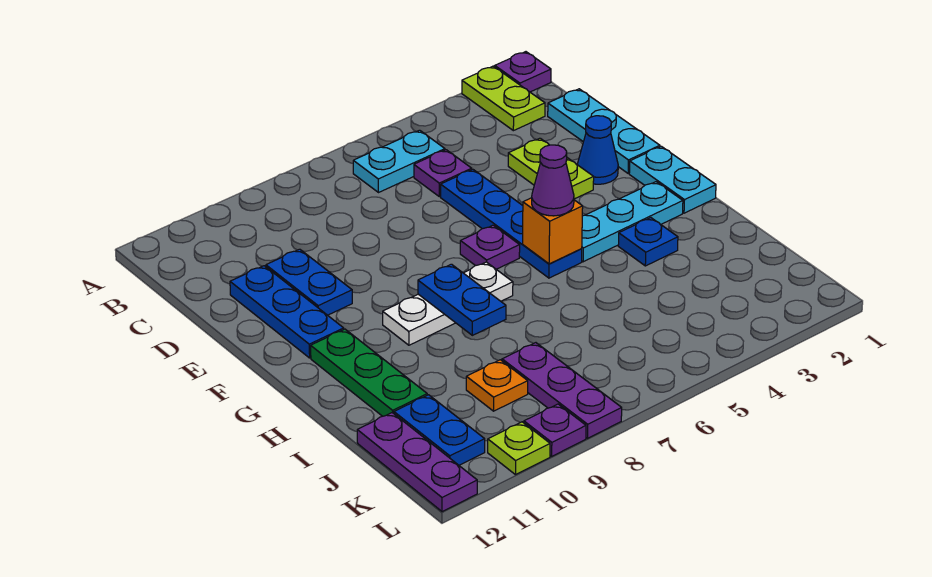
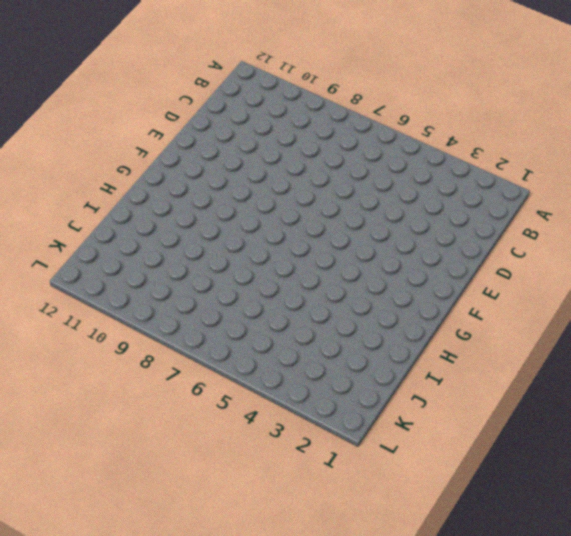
none -> purple 1x1 plate [495,52,551,92]
none -> lime 1x2 plate [462,66,545,131]
none -> cyan 1x2 plate [353,130,445,192]

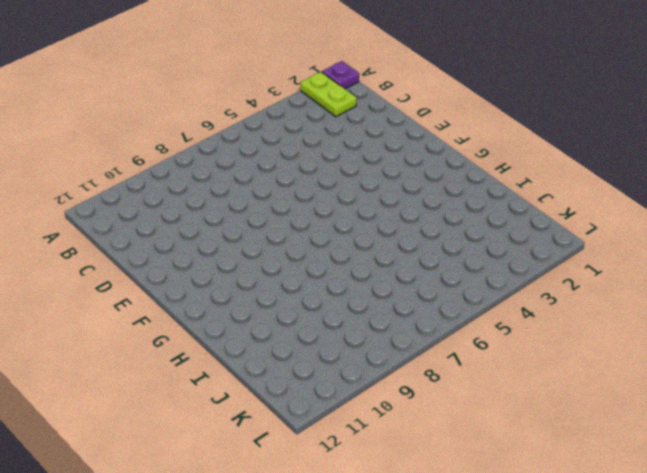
none -> cyan 1x2 plate [353,130,445,192]
none -> cyan 1x3 plate [548,89,660,173]
none -> purple 1x1 plate [414,150,472,197]

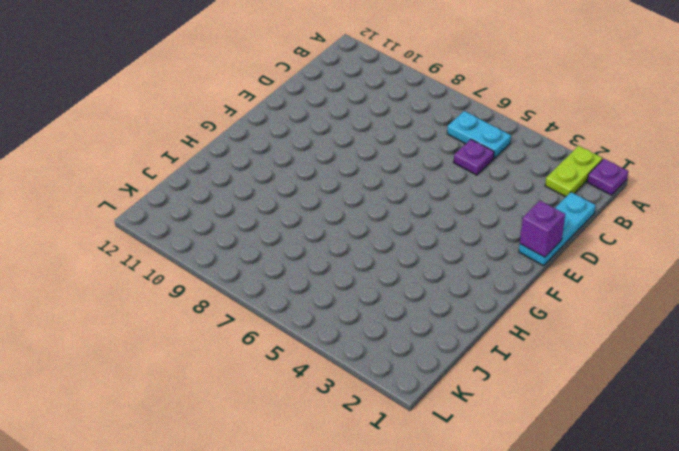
purple 1x1 brick [520,201,565,257] -> none
none -> lime 1x2 plate [508,138,594,199]
none -> blue 1x4 plate [441,169,582,278]
none -> blue 1x2 plate [266,249,352,315]

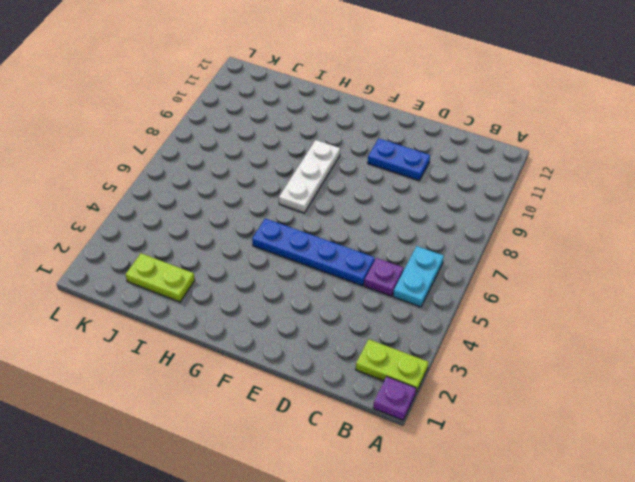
lime 1x2 plate [126,253,195,302] -> lime 1x2 plate moved to [508,138,594,199]
none -> cyan 1x3 plate [548,89,660,173]
none -> blue 1x3 plate [230,266,344,358]
none -> blue 1x1 cone [578,116,618,184]

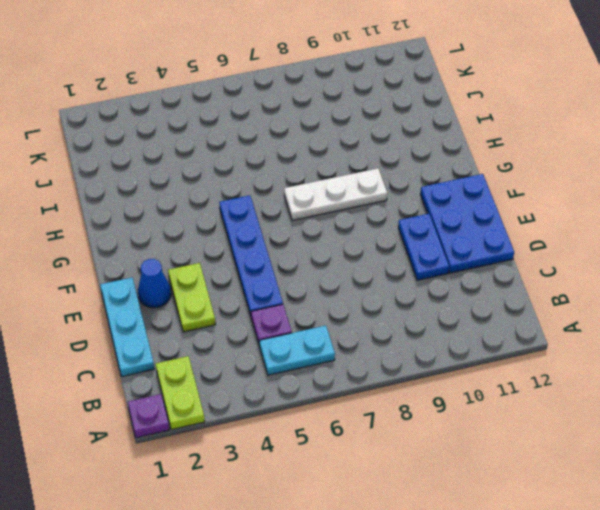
blue 2x3 plate [420,174,514,273] -> blue 1x3 plate [230,266,344,358]
none -> cyan 1x2 plate [629,146,716,213]
none -> purple 1x1 plate [460,225,520,269]
none -> cyan 1x3 plate [582,182,683,262]

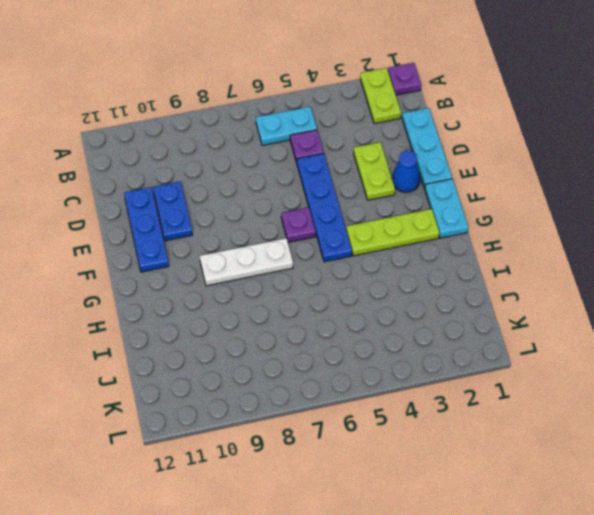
lime 1x3 plate [346,209,439,256] -> cyan 1x3 plate [582,182,683,262]
none -> green 1x3 plate [311,329,427,416]
none -> blue 1x1 plate [618,218,678,266]
none -> purple 1x3 plate [502,343,622,438]

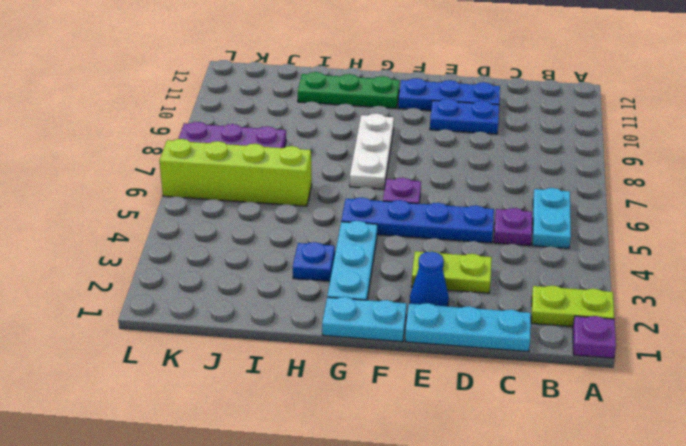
lime 1x4 brick [159,139,312,206] -> none
none -> orange 1x1 plate [466,360,528,411]
none -> blue 1x2 plate [394,395,485,465]
none -> purple 1x3 plate [357,413,477,512]

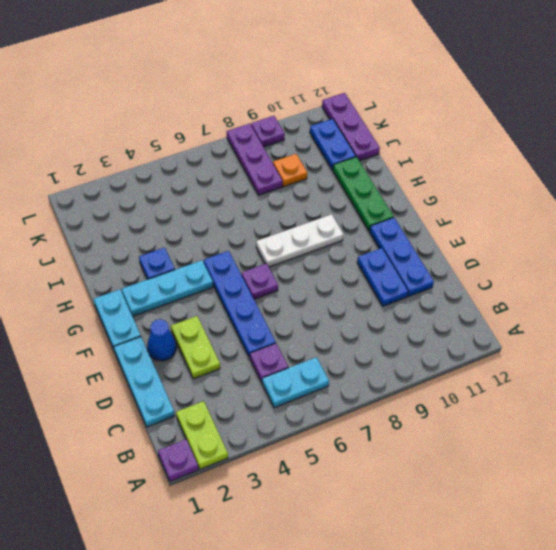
none -> lime 1x1 plate [488,422,550,475]
none -> orange 1x1 brick [523,198,583,264]
none -> blue 1x2 plate [418,264,506,335]

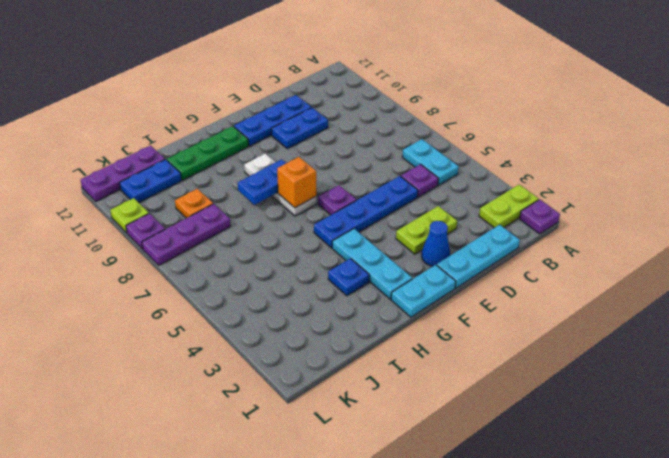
orange 1x1 brick [277,157,316,208] -> orange 1x1 brick moved to [523,198,583,264]
none -> purple 1x1 cone [532,145,574,216]

